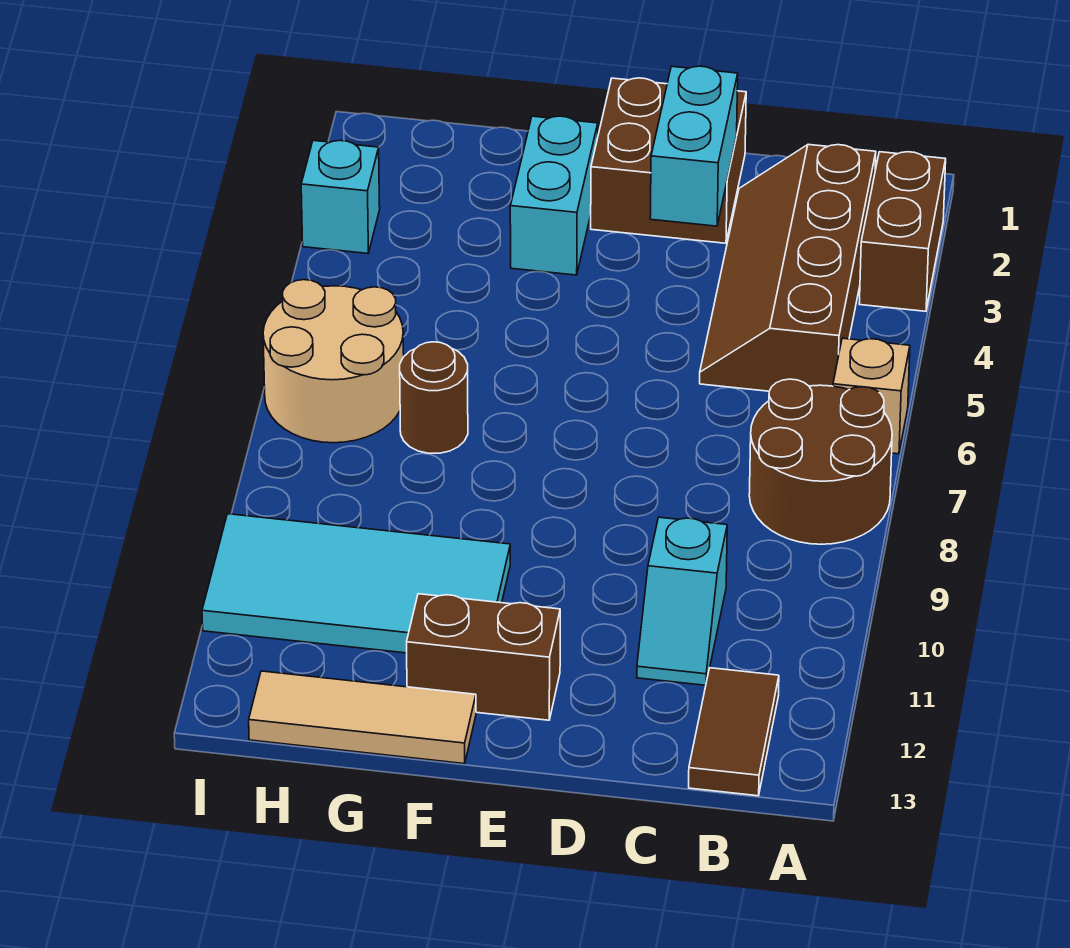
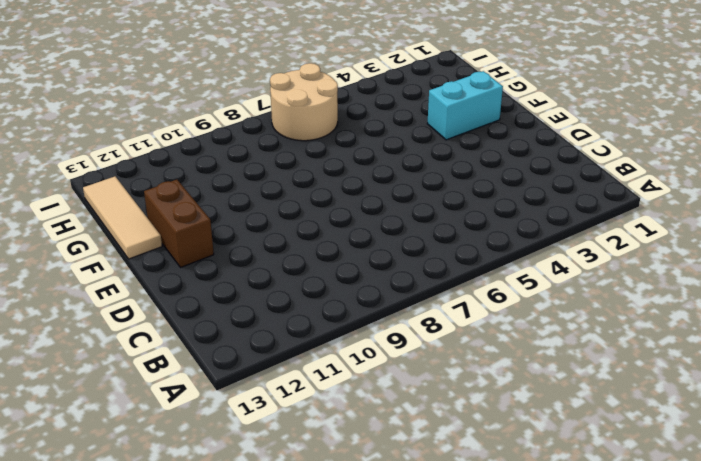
none -> brown 1x2 brick [859,152,946,311]
none -> tan 1x1 brick [833,338,910,454]
none -> brown 2x2 round brick [749,379,892,544]

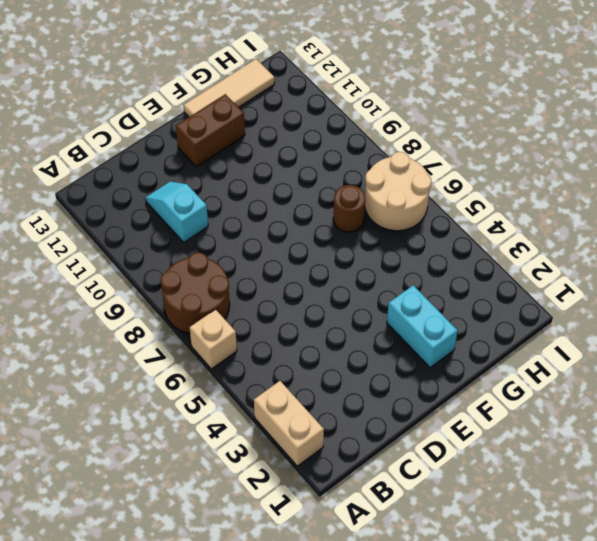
tan 1x2 brick [254,381,324,466] -> brown 1x2 brick [859,152,946,311]
none -> brown 2x4 slope [700,144,876,391]
none -> brown 1x2 tile [689,668,779,796]
none -> brown 2x2 brick [591,78,746,243]

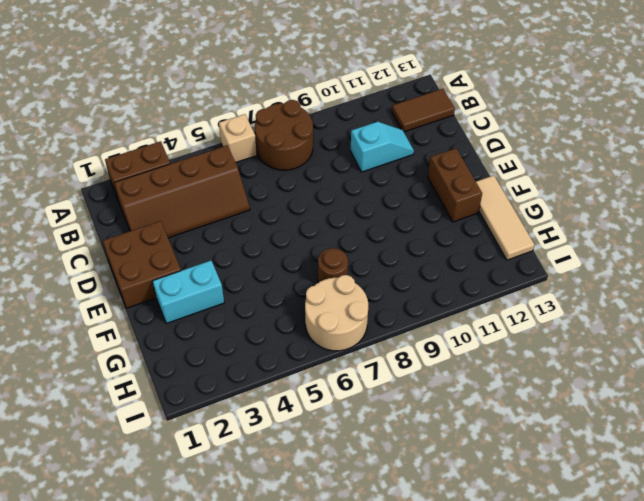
none -> cyan 2x4 tile [202,514,510,653]
none -> cyan 1x1 brick [301,140,380,253]
none -> cyan 1x2 brick [650,66,738,226]

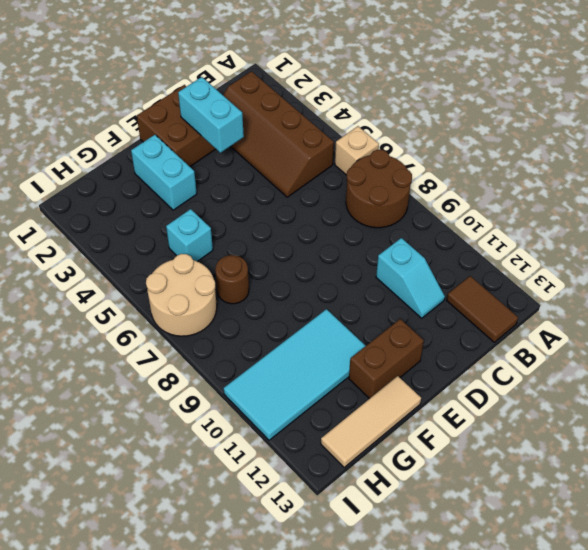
cyan 1x1 brick [166,209,213,262] -> cyan 1x1 brick moved to [301,140,380,253]
none -> brown 1x2 brick [859,152,946,311]

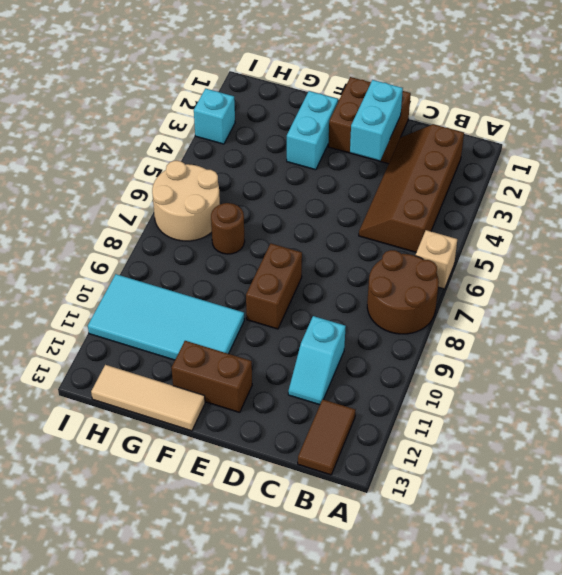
brown 1x2 brick [246,244,302,329] -> brown 1x2 brick moved to [859,152,946,311]

